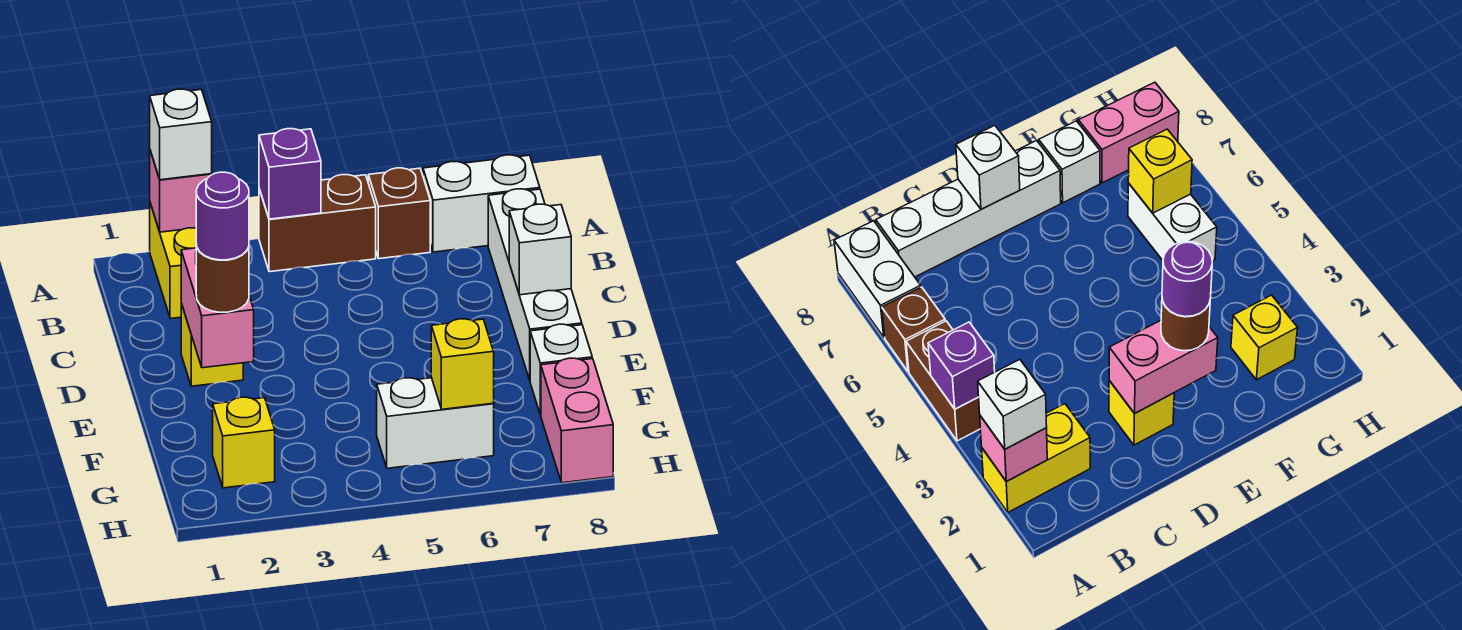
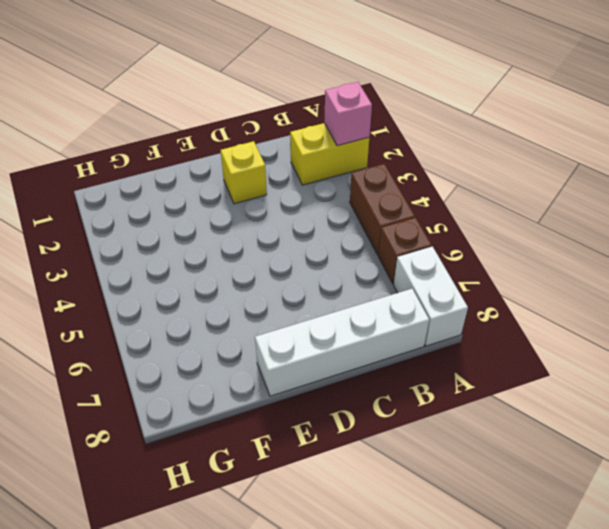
none -> white 1x1 brick [530,324,592,415]
none -> yellow 1x1 brick [213,397,275,488]
none -> white 1x2 brick [377,378,494,468]

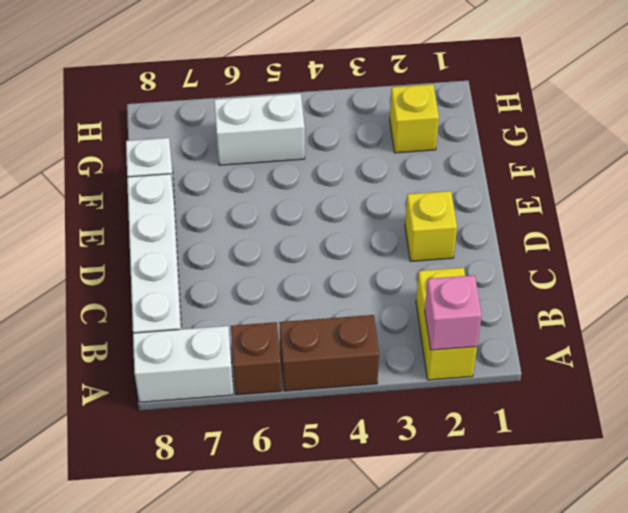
none -> pink 1x2 brick [541,358,613,483]
none -> purple 1x1 brick [259,129,321,219]
none -> pink 1x2 brick [181,248,254,368]

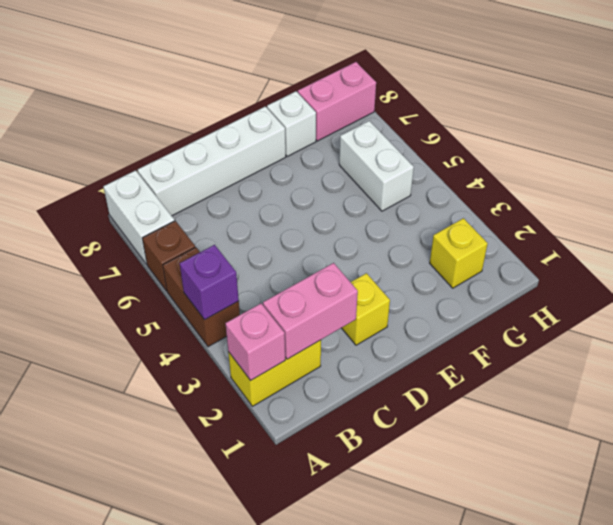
pink 1x2 brick [263,263,358,359] -> pink 1x2 brick moved to [181,248,254,368]
none -> white 1x1 brick [509,204,571,295]
none -> yellow 1x1 brick [431,319,494,409]
none -> white 1x1 brick [150,89,212,180]

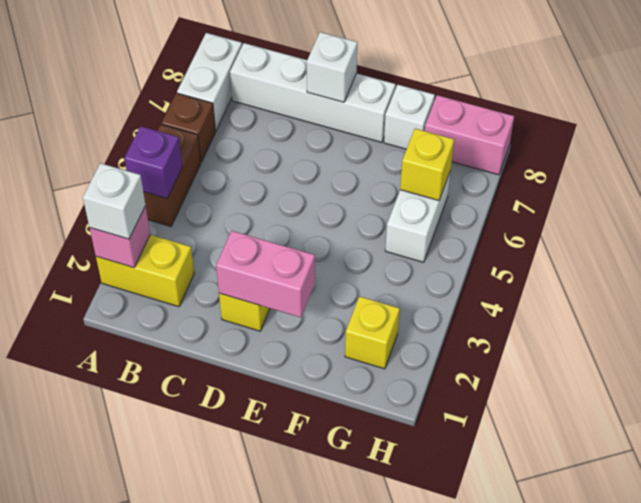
none -> brown 1x1 round brick [196,244,249,312]
none -> purple 1x1 round brick [196,172,249,260]

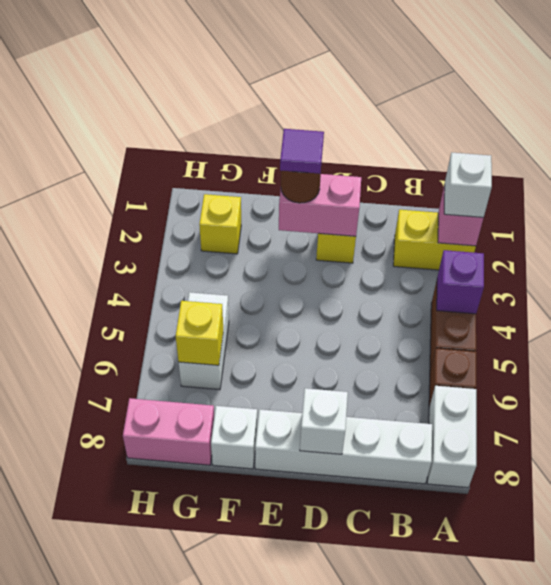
purple 1x1 tile [280,129,324,174] -> purple 1x1 round brick [196,172,249,260]

